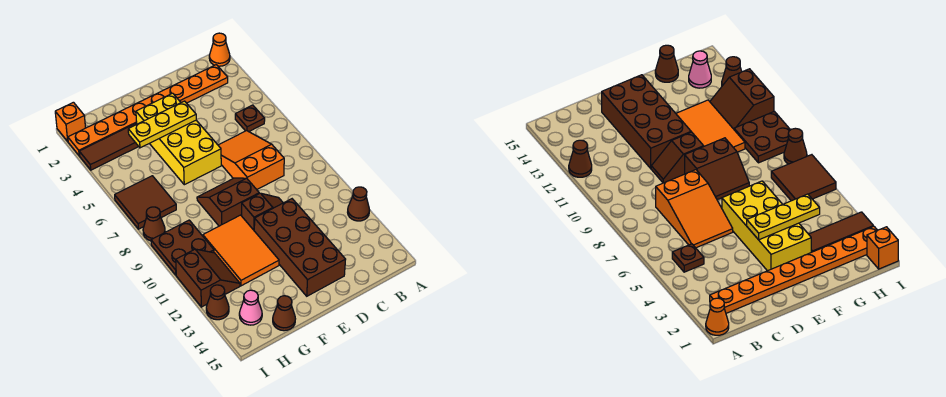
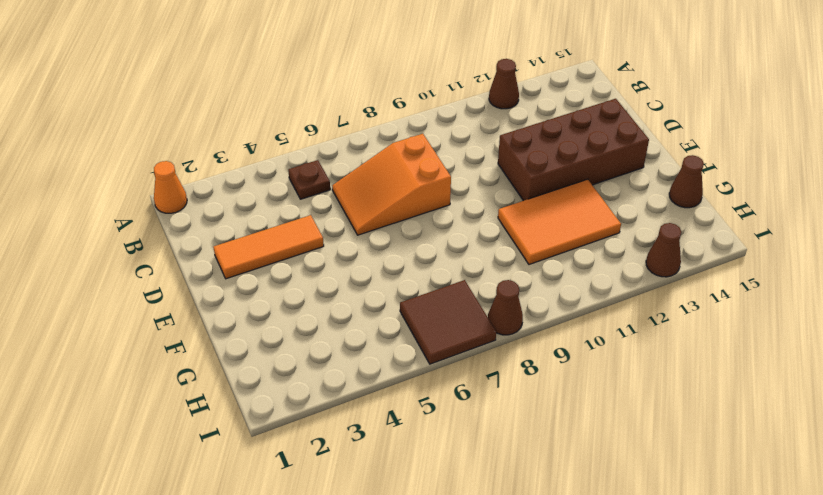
orange 1x3 tile [214,215,324,279] -> orange 1x8 plate [68,65,228,156]
none -> brown 1x2 slope [242,193,283,230]
none -> yellow 2x4 brick [136,93,221,185]
none -> brown 2x2 slope [197,178,259,226]

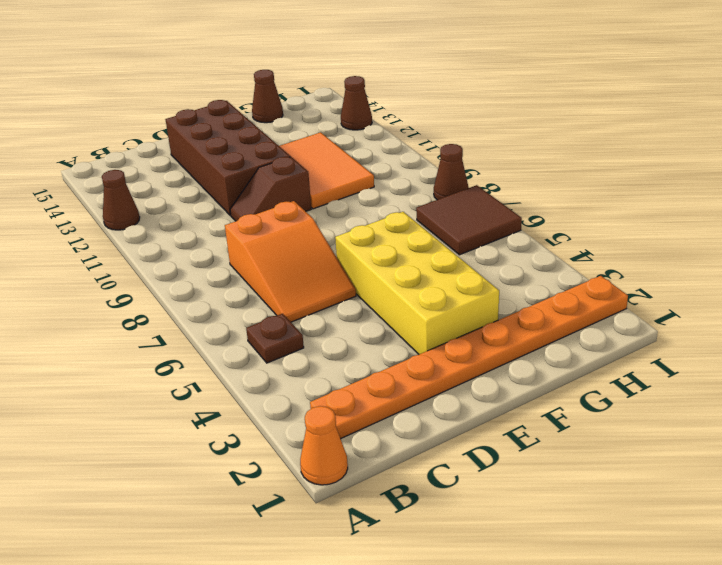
none -> brown 2x2 slope [197,178,259,226]
none -> brown 1x3 tile [79,124,139,170]
none -> brown 2x2 plate [151,220,214,275]

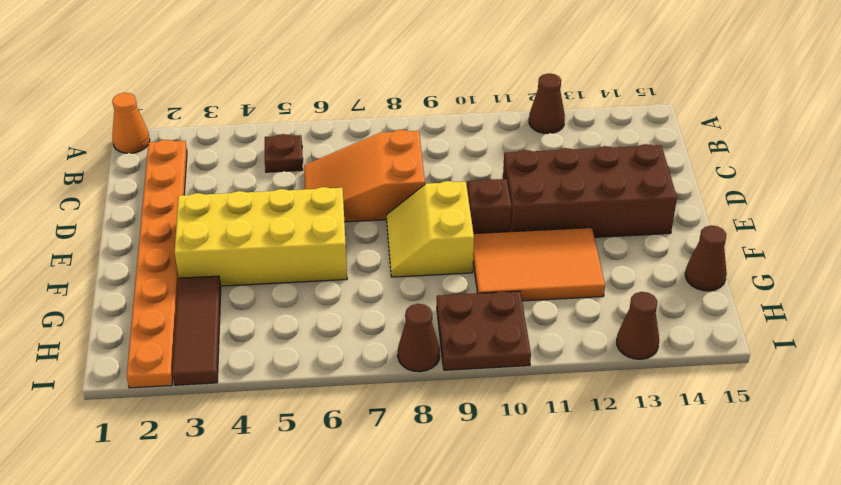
yellow 2x2 slope [387,181,474,277] -> brown 2x2 slope [197,178,259,226]
none -> brown 2x2 tile [115,176,176,229]
none -> brown 2x2 slope [176,249,240,307]
none -> pink 1x1 cone [239,290,262,325]

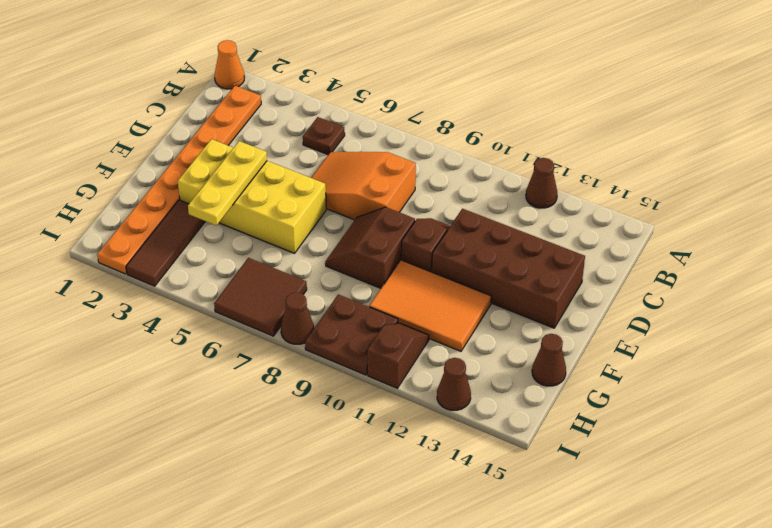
brown 1x2 slope [367,323,429,388] -> brown 2x2 slope [176,249,240,307]
none -> pink 1x1 cone [239,290,262,325]
none -> orange 1x1 brick [55,102,86,141]

